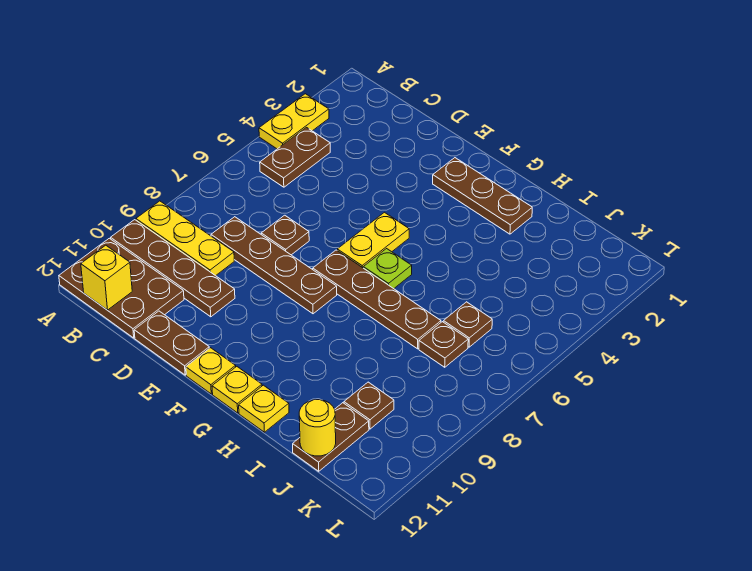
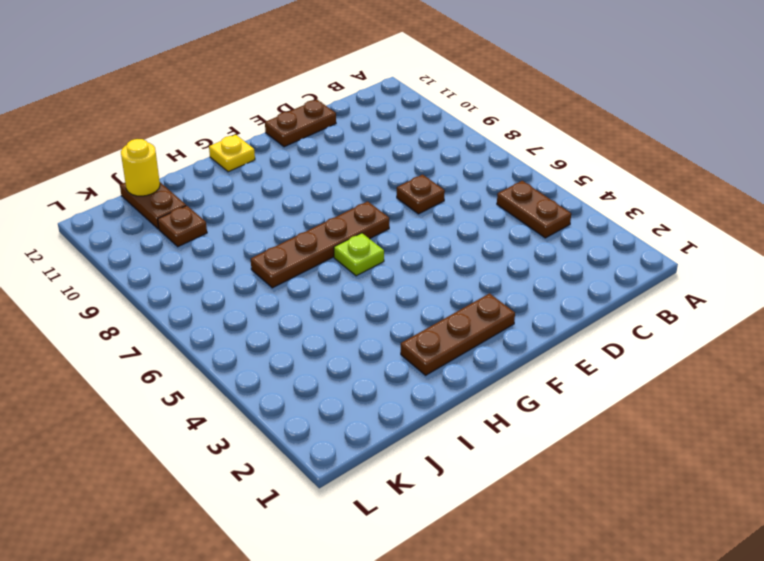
none -> yellow 1x2 plate [259,94,329,149]
none -> yellow 1x3 plate [136,201,234,276]
none -> brown 1x4 plate [111,220,235,317]

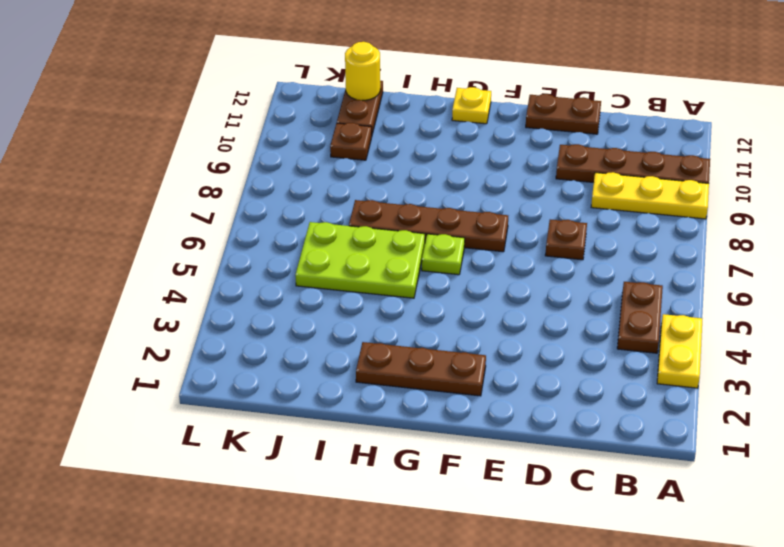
lime 2x3 plate [295,222,425,298] -> brown 1x1 plate [443,302,492,347]
none -> brown 2x3 plate [59,238,184,338]
none -> brown 1x4 plate [211,217,337,314]
none -> yellow 1x2 plate [337,212,409,268]

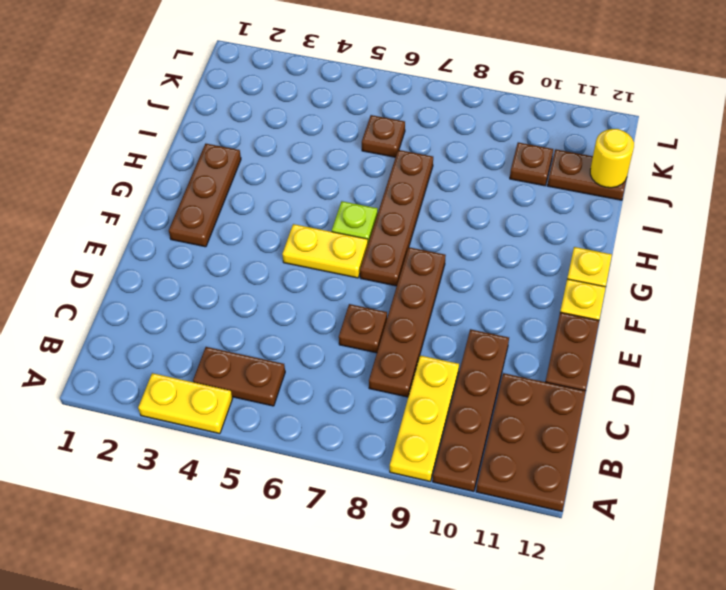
none -> yellow 1x1 plate [239,385,289,432]
none -> brown 1x1 plate [419,322,468,367]
none -> yellow 1x1 brick [81,245,132,310]

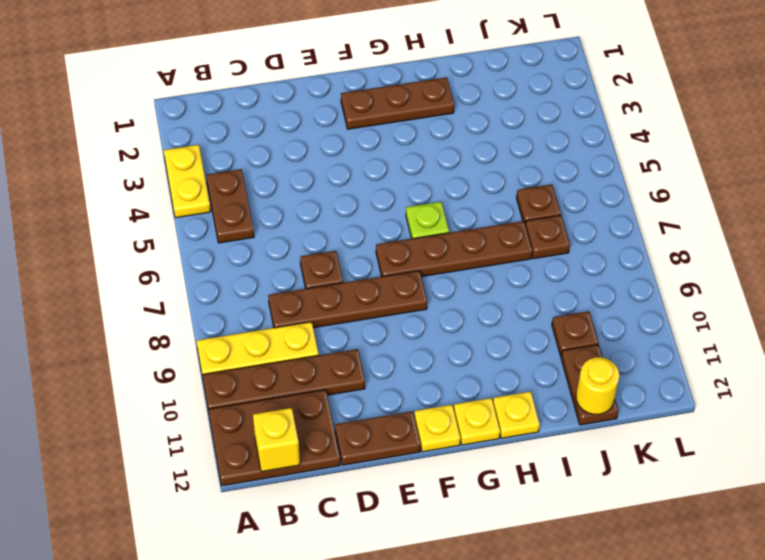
none -> yellow 1x2 plate [337,212,409,268]

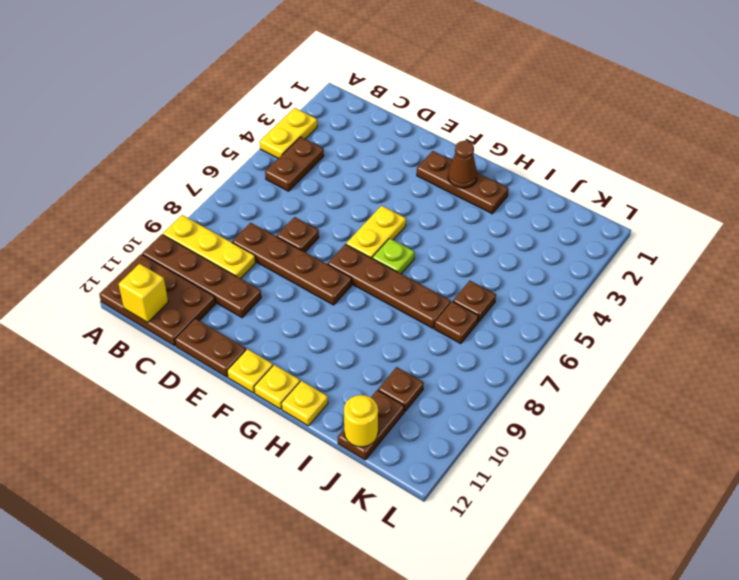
brown 1x1 cone [448,141,477,188] -> none

